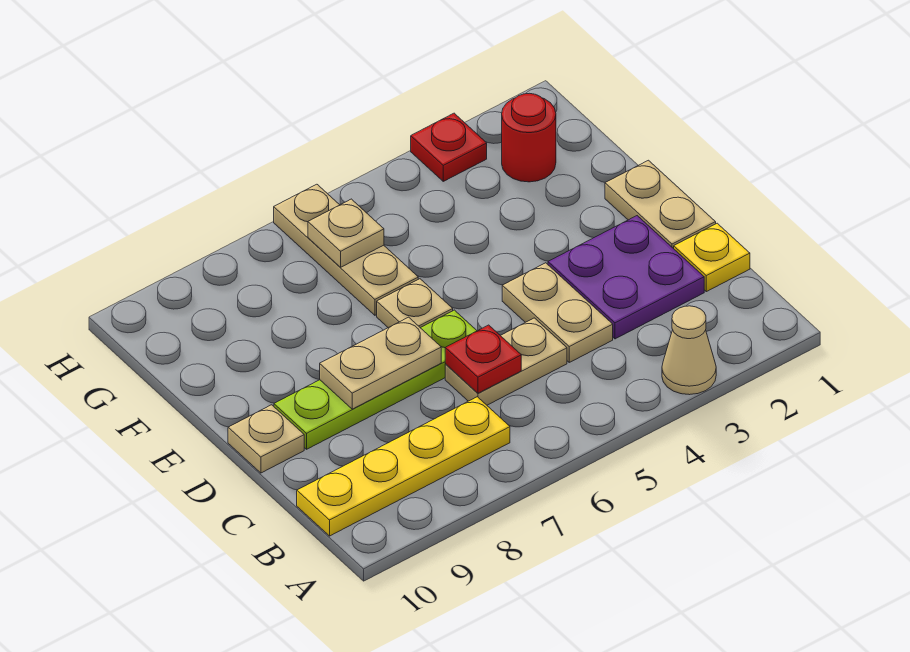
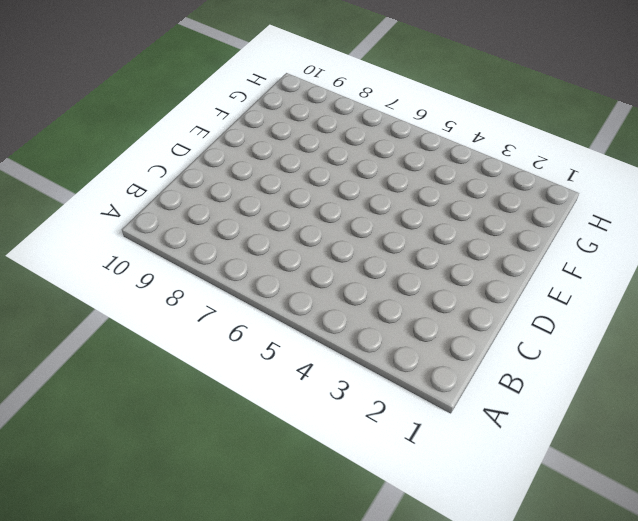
none -> tan 1x1 cone [662,306,716,395]
none -> yellow 1x4 plate [297,397,510,536]
none -> yellow 1x1 plate [674,223,750,292]

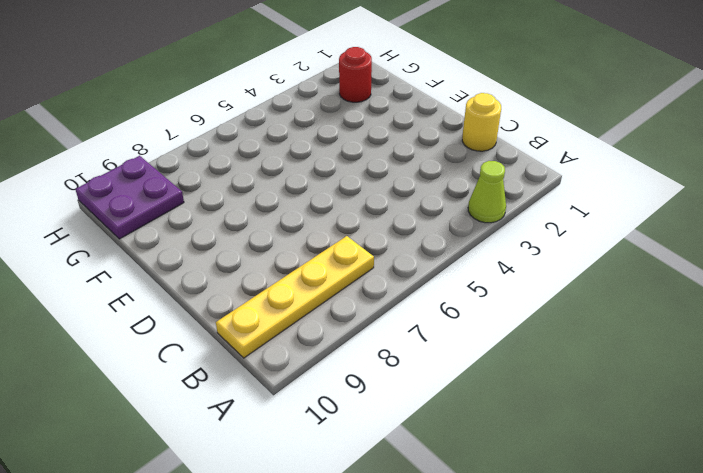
lime 1x1 cone [468,161,506,223] -> tan 1x1 cone [662,306,716,395]
yellow 1x1 round brick [462,93,501,151] -> yellow 1x1 plate [674,223,750,292]
purple 2x2 plate [75,156,184,239] -> purple 2x2 plate moved to [548,216,704,339]
none -> tan 1x2 plate [502,263,613,362]
none -> tan 1x2 plate [445,318,567,405]
none -> tan 1x2 plate [605,160,716,249]

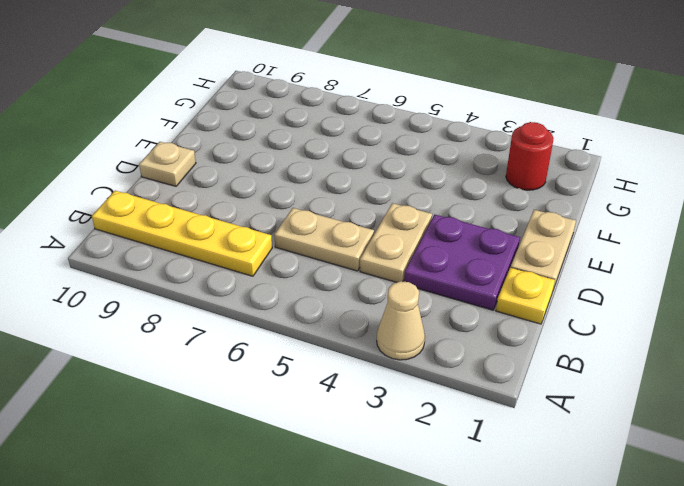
none -> lime 1x4 plate [274,310,477,449]
none -> tan 1x1 plate [377,279,453,328]
none -> tan 1x3 plate [274,184,418,315]

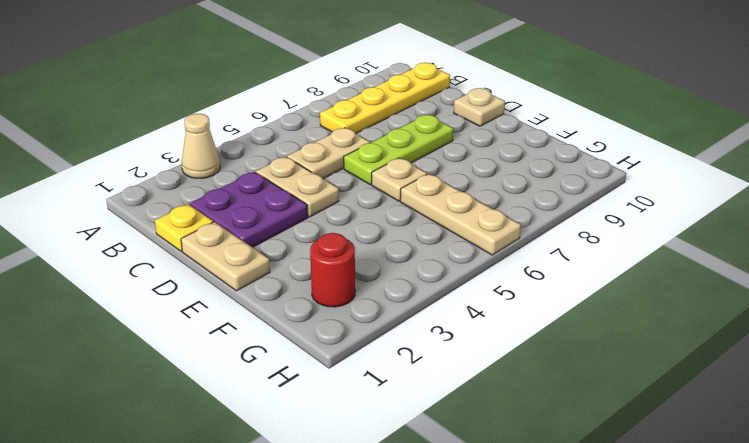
lime 1x3 plate [344,115,453,185] -> lime 1x4 plate [274,310,477,449]
none -> red 1x1 plate [411,113,487,181]
none -> red 1x1 plate [445,325,521,393]
none -> tan 1x2 plate [320,317,441,409]

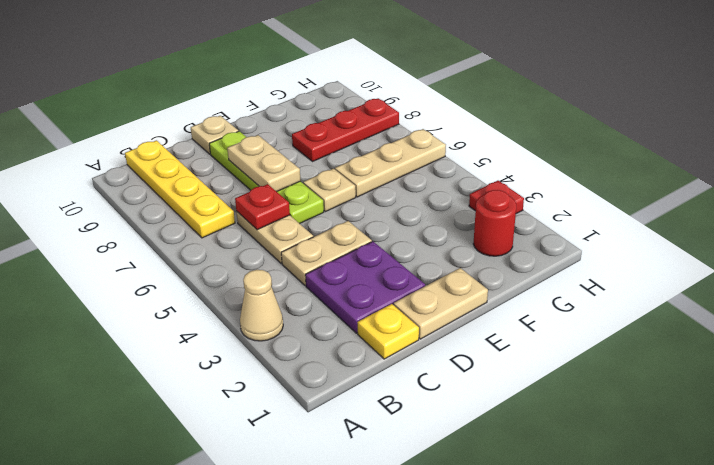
red 1x3 plate [292,98,399,161] -> none
none -> tan 1x1 plate [308,199,384,267]

